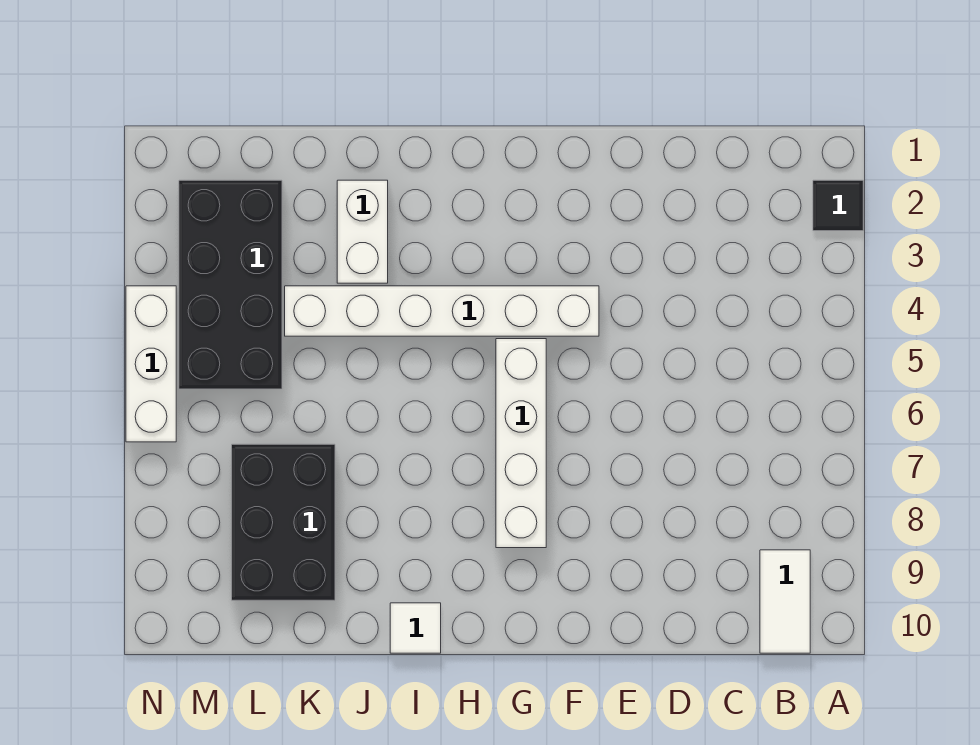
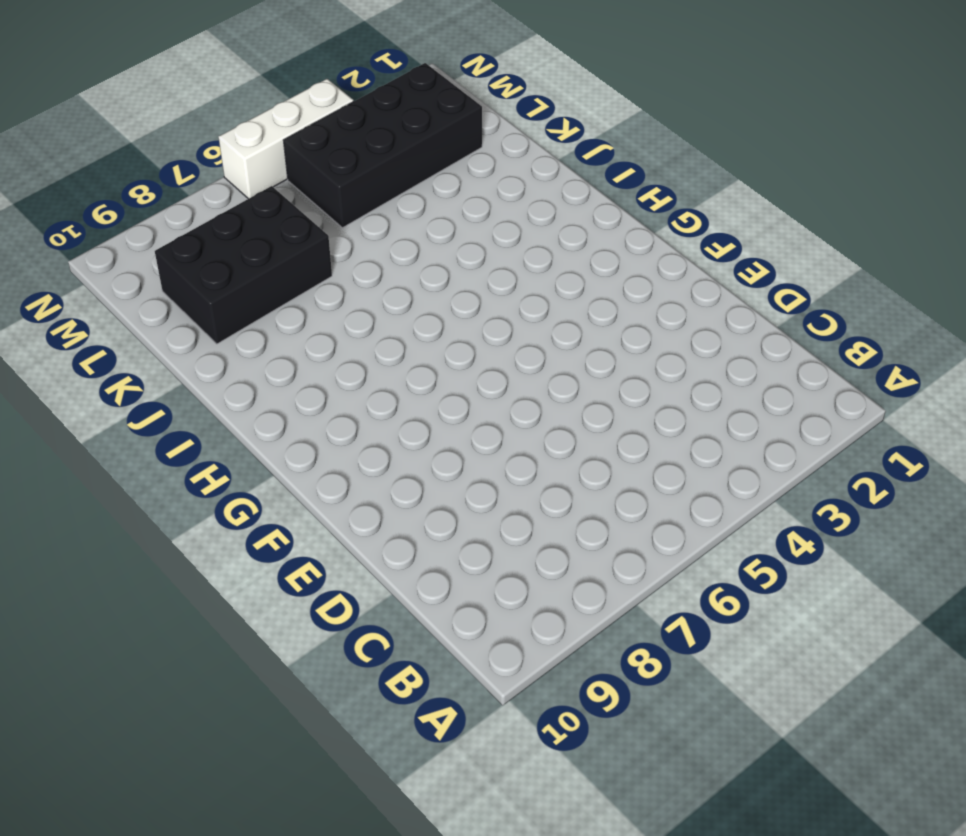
none -> black 1x1 tile [813,180,863,231]
none -> white 1x2 tile [760,550,810,653]

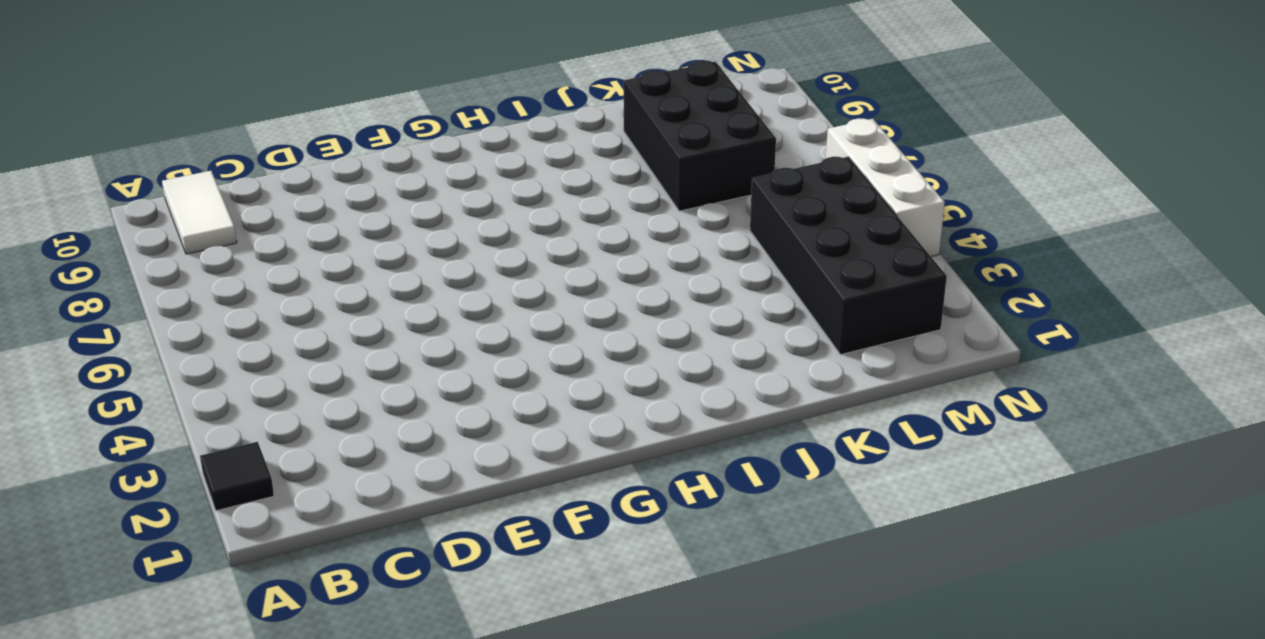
none -> white 1x6 brick [285,286,599,336]
none -> white 1x4 brick [496,339,546,548]

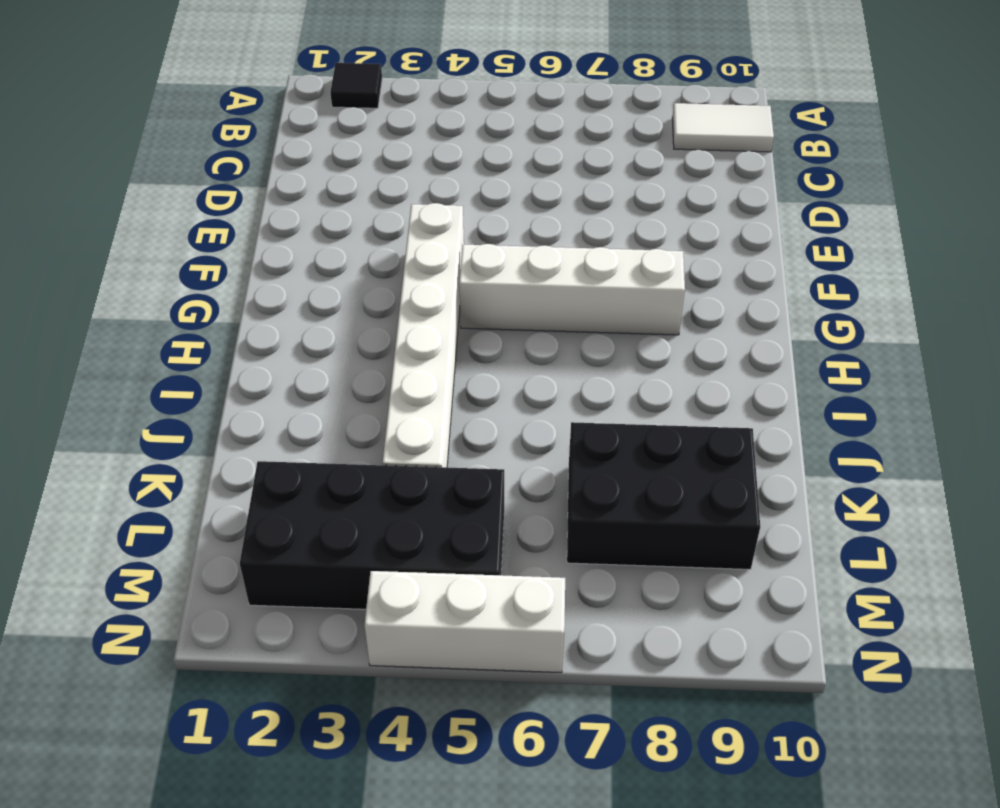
none -> white 1x1 tile [390,603,441,653]
none -> white 1x2 brick [337,180,388,283]

